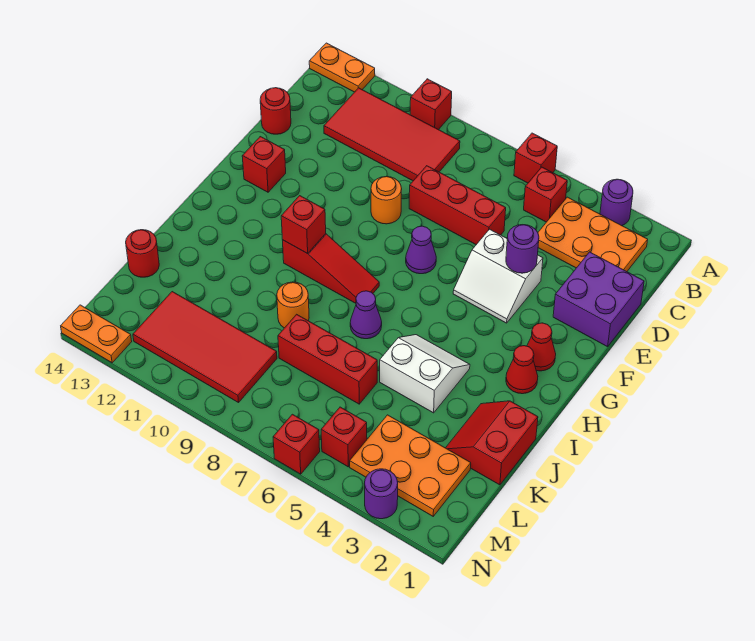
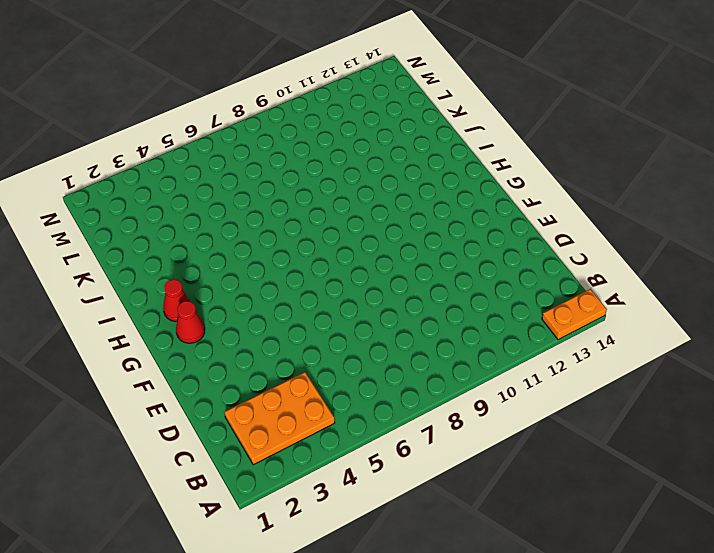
none -> purple 1x1 round brick [600,179,633,226]
none -> red 1x1 brick [514,133,557,183]
none -> red 1x1 brick [410,79,452,130]
none -> red 1x1 brick [524,167,567,222]

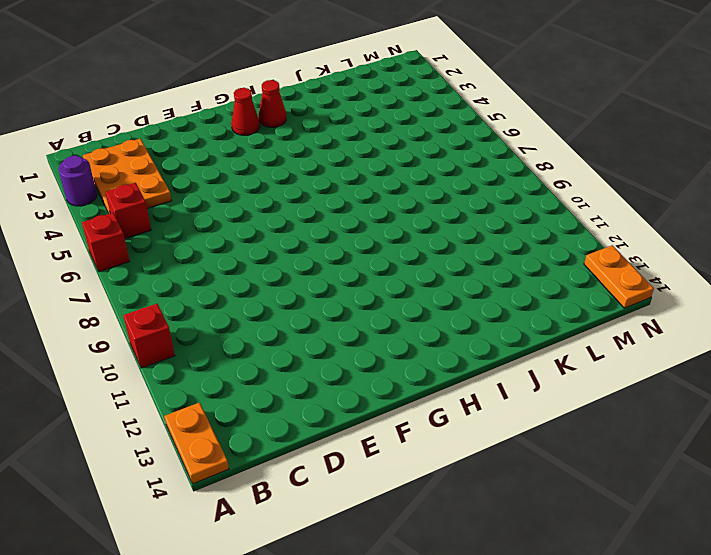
none -> red 2x4 tile [324,88,460,181]
none -> purple 2x2 brick [553,252,644,347]
none -> red 1x3 brick [409,166,506,245]
none -> red 1x1 round brick [260,88,291,134]

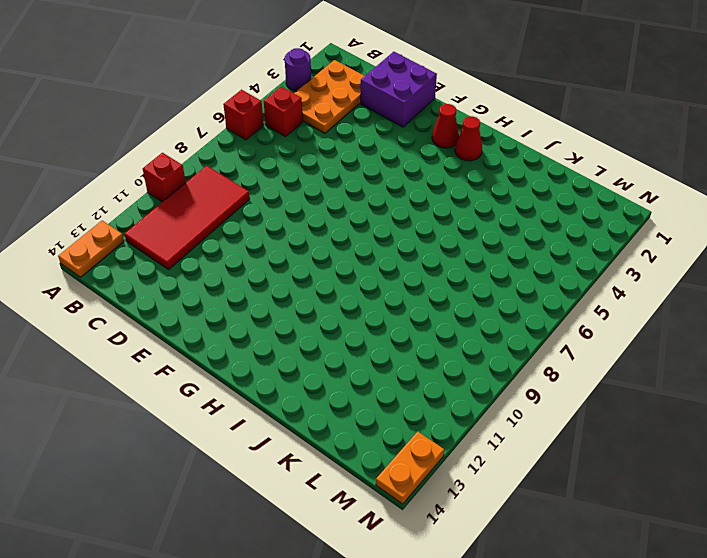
none -> red 1x3 brick [409,166,506,245]
none -> red 1x1 round brick [260,88,291,134]
none -> white 2x2 slope [453,229,543,323]
none -> orange 1x1 round brick [371,177,402,224]

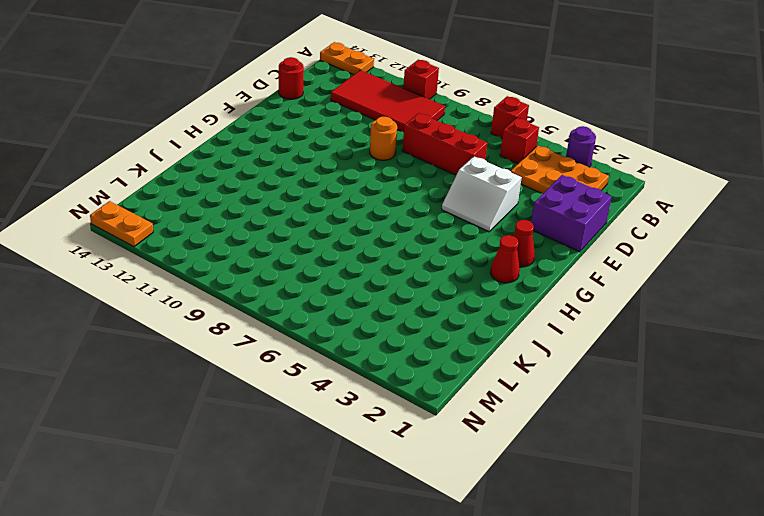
none -> purple 1x1 cone [406,226,436,274]
none -> red 1x1 brick [242,137,286,192]
none -> red 1x3 slope [283,234,379,303]
none -> white 2x2 slope [380,335,470,413]

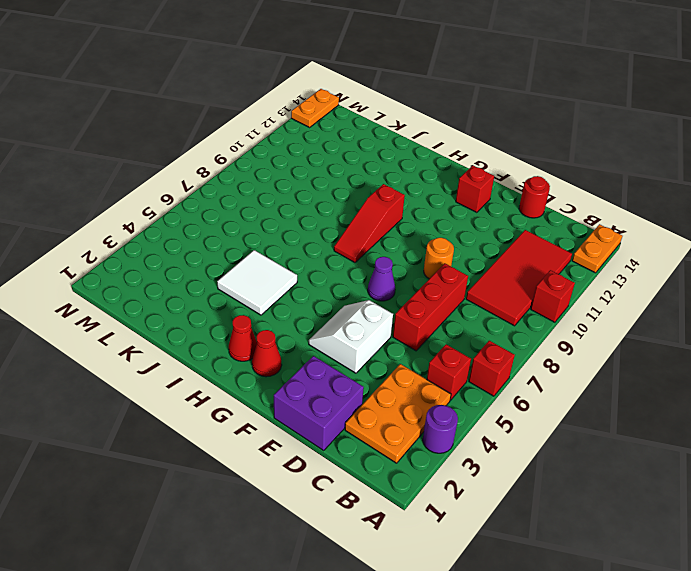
white 2x2 tile [217,250,297,315] -> white 2x2 slope [380,335,470,413]
none -> purple 1x1 cone [350,291,382,339]
none -> red 2x2 slope [446,401,538,485]
none -> orange 1x1 round brick [277,282,309,328]
none -> red 1x3 brick [278,314,377,404]

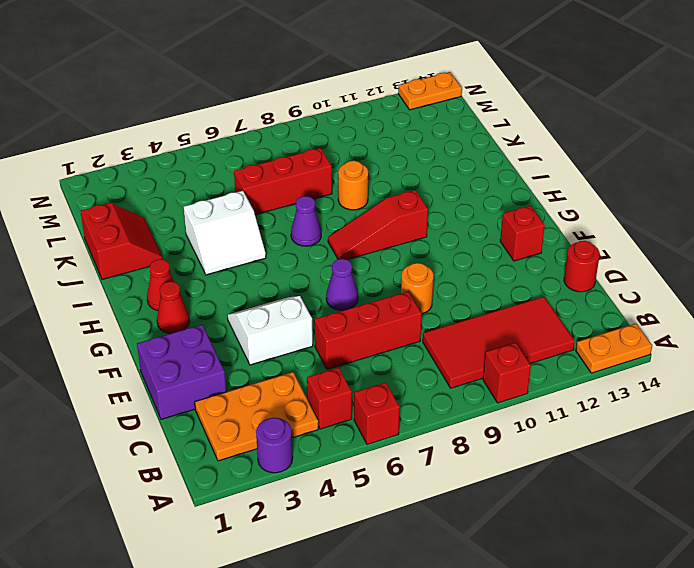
none -> red 1x1 round brick [126,230,159,277]
none -> orange 2x3 plate [350,415,471,516]
none -> red 2x4 tile [133,292,277,403]
none -> red 1x1 brick [321,407,367,467]

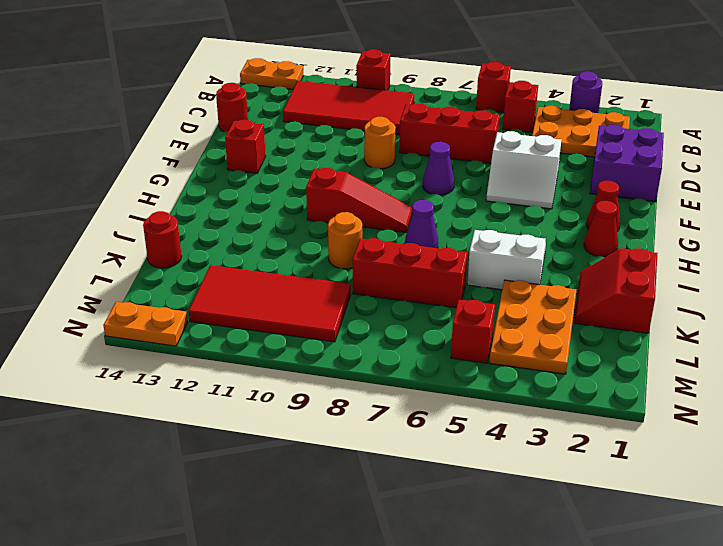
orange 2x3 plate [489,280,576,374] -> orange 2x3 plate turned to [350,415,471,516]
none -> purple 1x1 round brick [365,469,398,519]
none -> red 1x1 brick [273,414,320,474]
none -> purple 1x1 round brick [506,225,539,273]
none -> red 1x1 brick [281,196,326,254]

